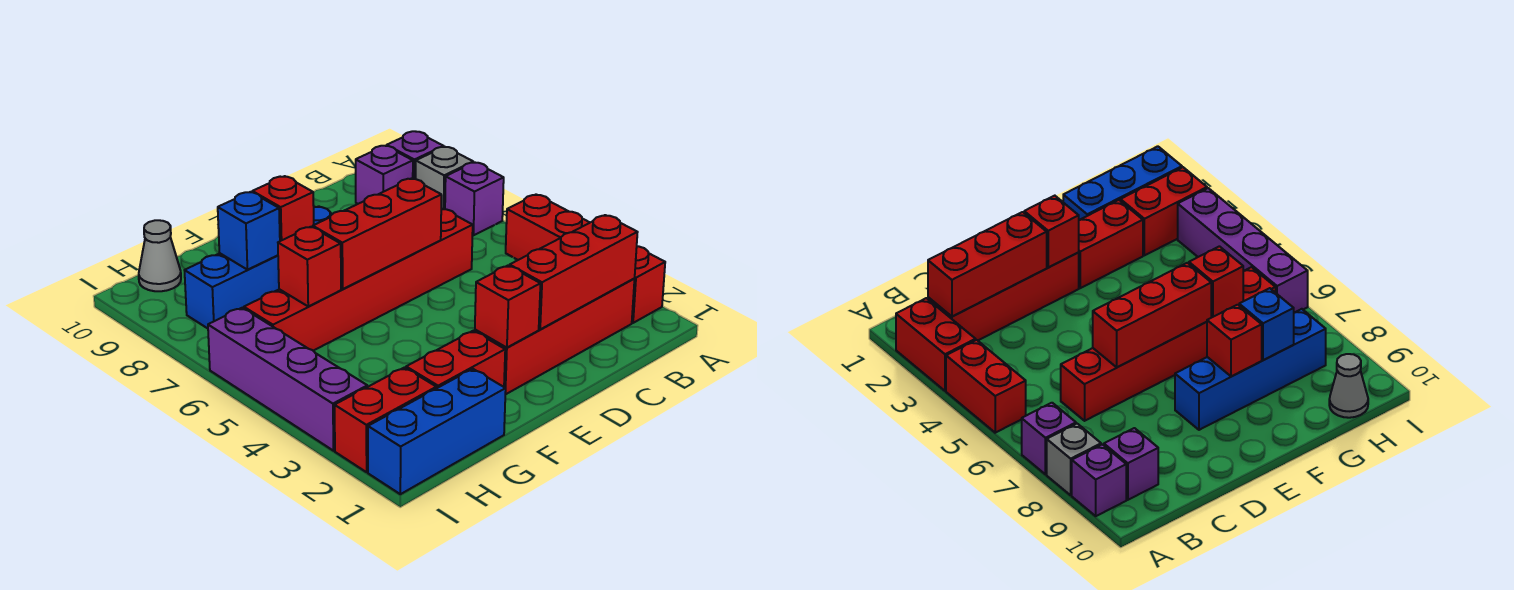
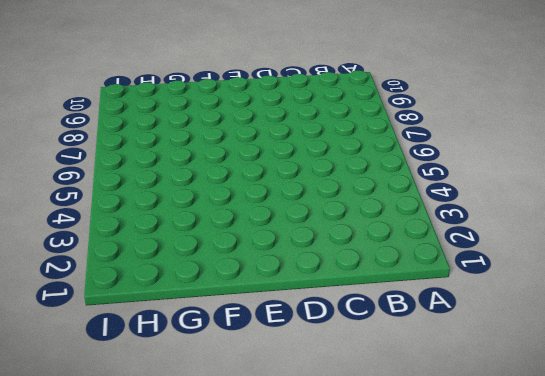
none -> red 1x2 brick [632,246,665,323]
none -> red 1x2 brick [506,194,590,260]
none -> purple 1x1 brick [445,162,504,235]

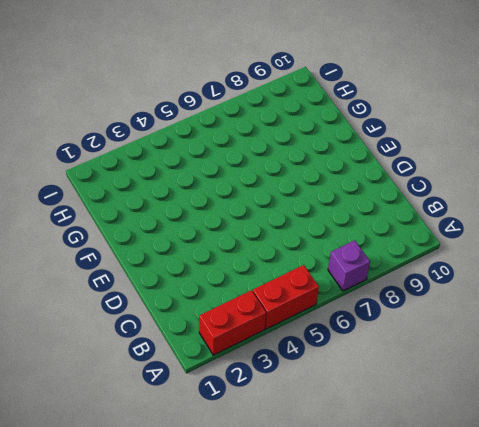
none -> grey 1x1 brick [416,147,473,209]
none -> purple 1x1 brick [387,131,444,179]
none -> red 1x4 brick [475,279,635,395]

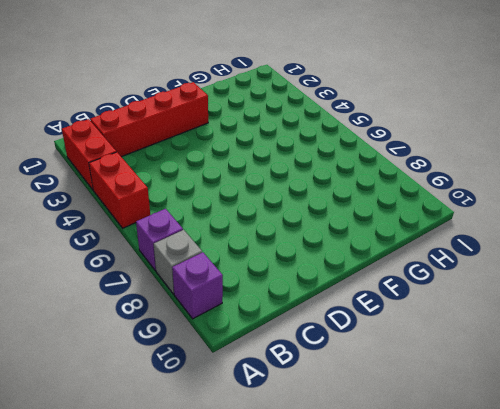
none -> purple 1x1 brick [356,146,413,204]
none -> red 1x6 brick [244,209,473,351]
none -> blue 1x4 brick [184,206,332,328]

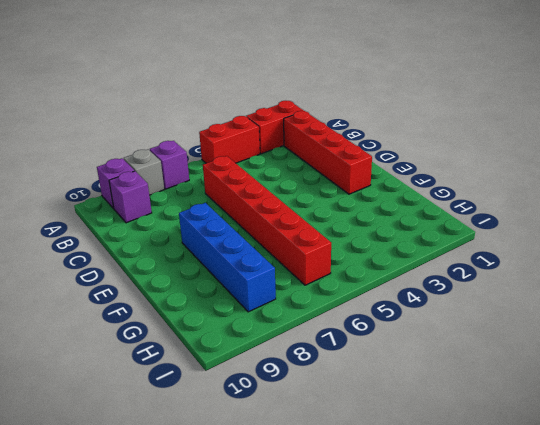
none -> red 1x2 brick [406,331,505,388]
none -> blue 1x3 brick [368,369,506,494]
none -> red 1x2 brick [335,368,436,472]

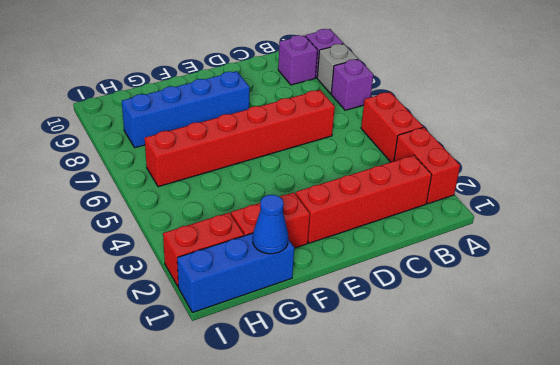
blue 1x1 cone [253,195,288,254] -> none
none -> grey 1x1 cone [139,220,181,291]
none -> purple 1x4 brick [208,308,367,451]
none -> red 1x3 brick [510,215,638,329]

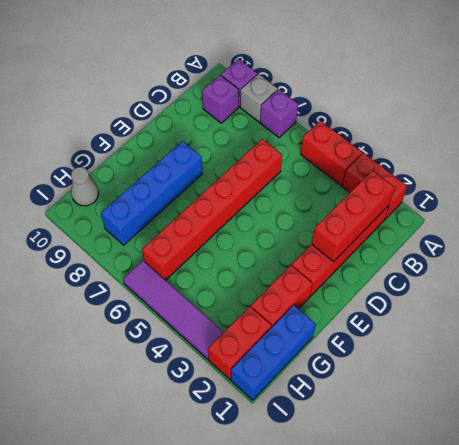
purple 1x4 tile [123,261,224,359] -> purple 1x4 brick [208,308,367,451]
none -> red 1x3 brick [313,178,441,289]
none -> red 1x1 brick [475,266,541,348]
none -> red 1x1 brick [252,176,314,241]

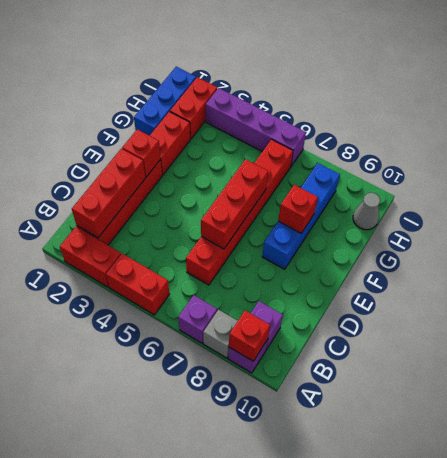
red 1x1 brick [229,311,270,361] -> red 1x1 brick moved to [278,227,341,306]
none -> blue 1x1 brick [218,192,280,270]

